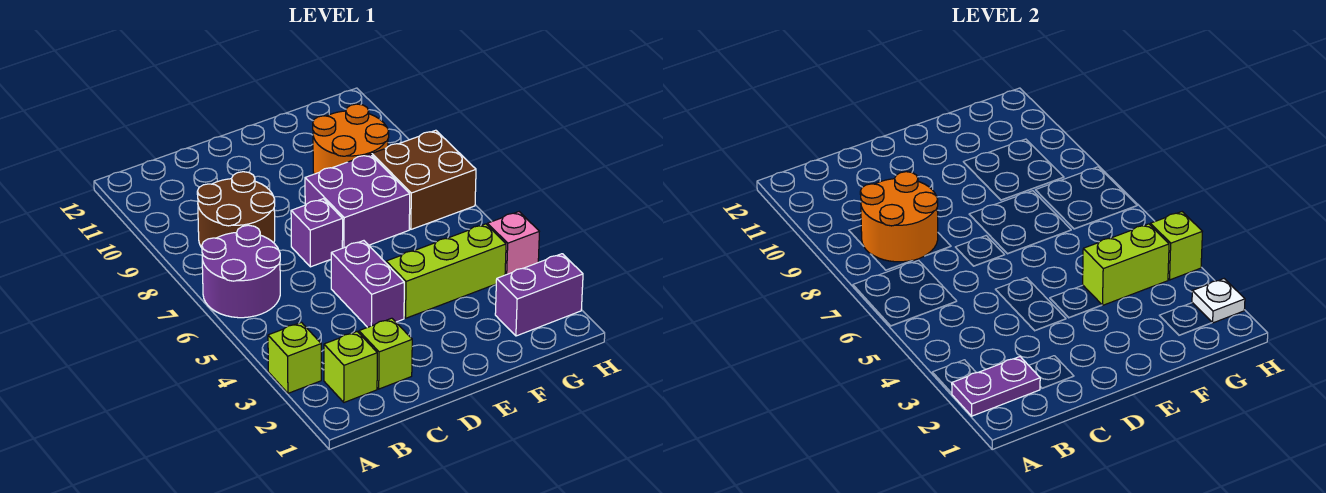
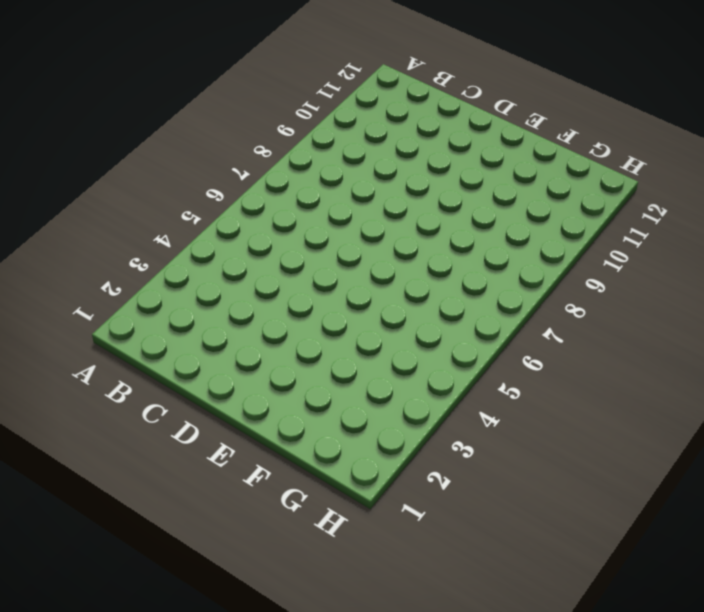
none -> lime 1x1 brick [268,322,321,393]
none -> purple 2x2 round brick [202,225,280,318]
none -> lime 1x1 brick [324,332,377,402]

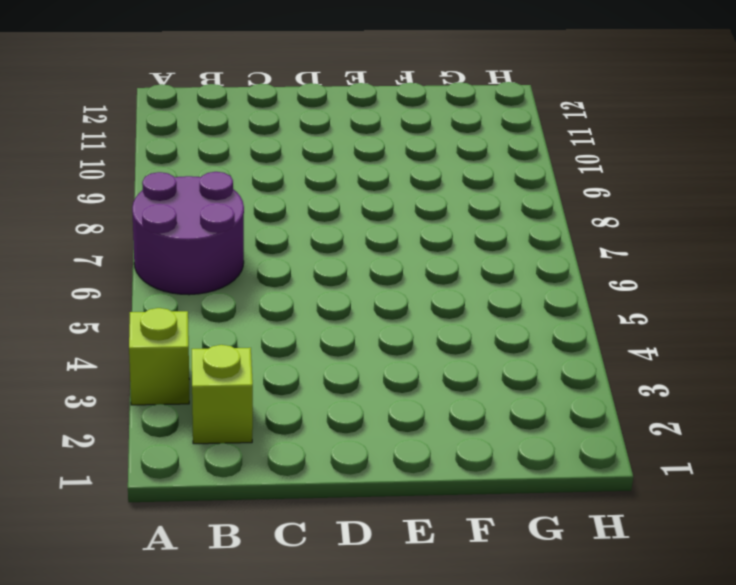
none -> brown 2x2 round brick [197,172,275,248]
none -> lime 1x1 brick [359,318,412,389]
none -> purple 1x2 brick [331,241,404,327]

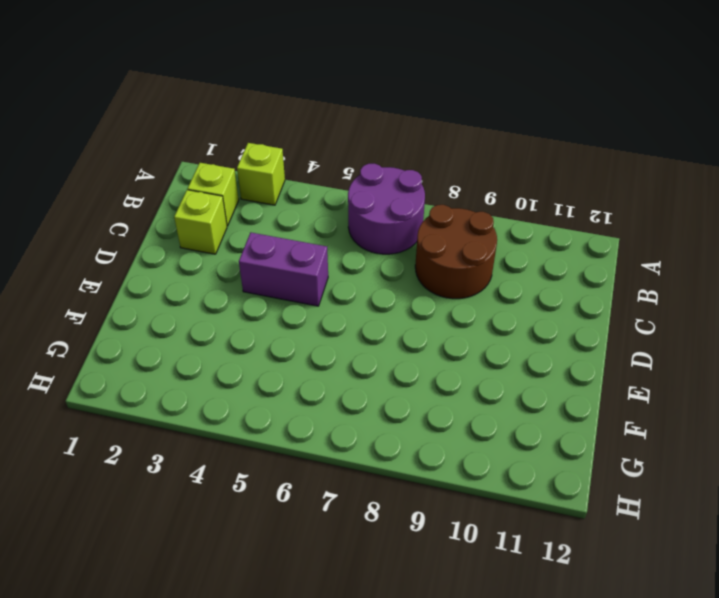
none -> purple 1x1 brick [291,199,343,267]
none -> lime 1x3 brick [386,224,506,318]
none -> purple 2x2 brick [305,154,410,248]

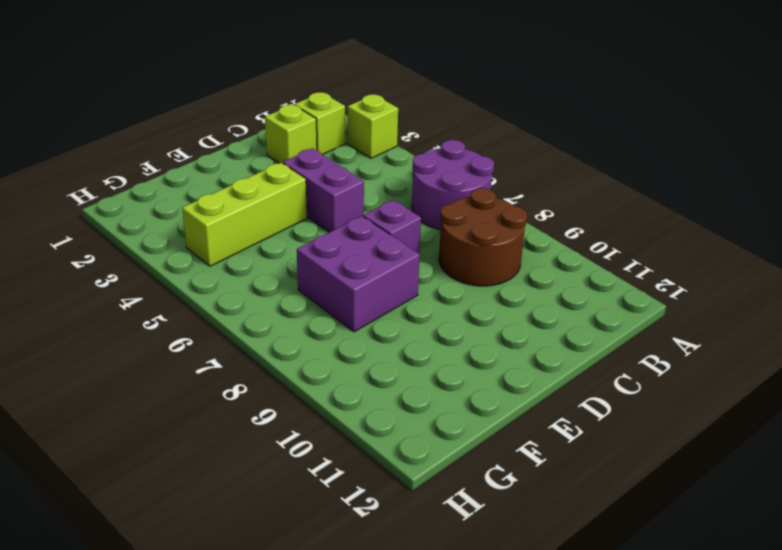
none -> orange 2x2 round brick [313,104,389,174]
none -> purple 1x2 brick [495,254,583,336]
none -> brown 2x2 brick [372,130,476,229]

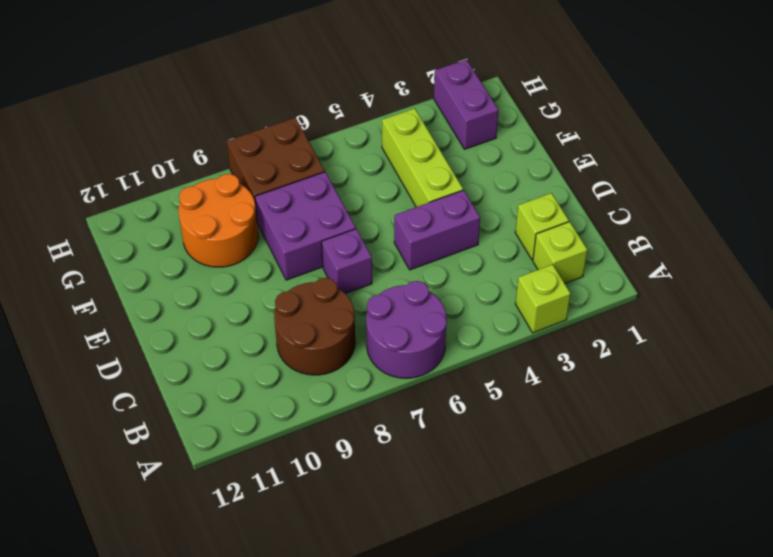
none -> pink 1x1 brick [487,212,539,275]
none -> purple 1x2 plate [952,357,1040,416]
none -> orange 2x2 round brick [860,172,938,262]

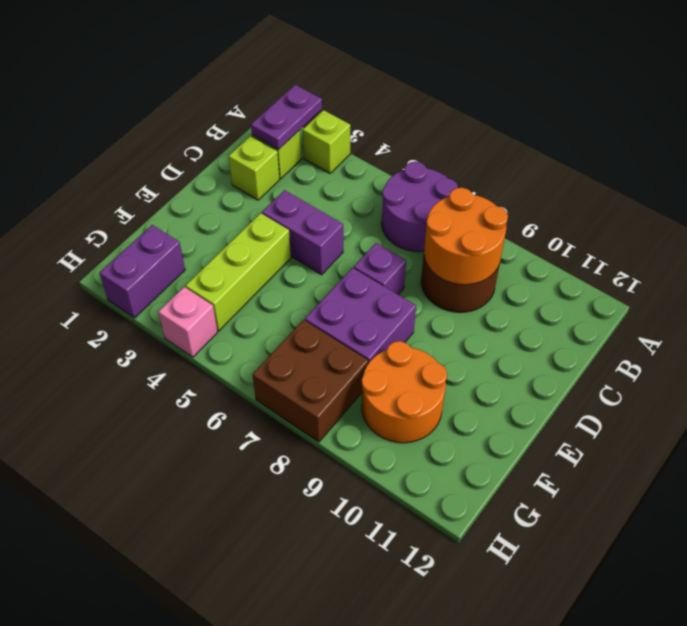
none -> lime 1x2 brick [1083,224,1169,305]
none -> white 1x1 plate [1192,279,1245,323]
none -> lime 1x1 brick [1150,212,1202,280]

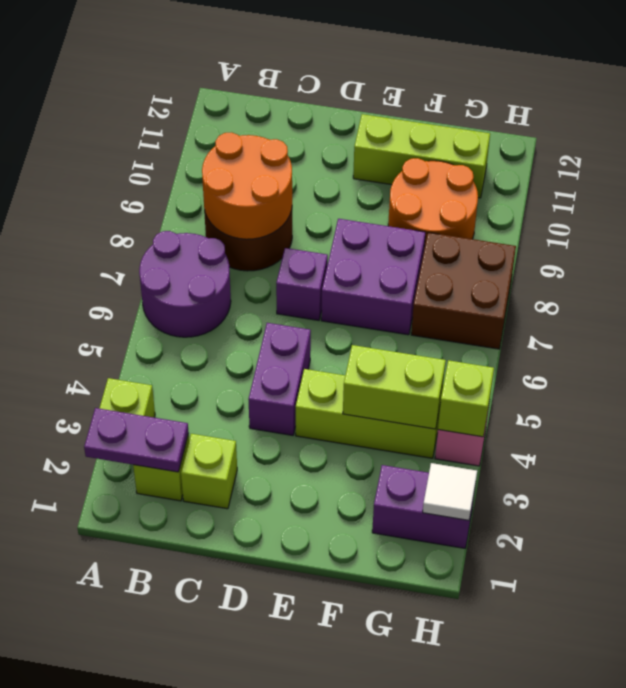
lime 1x3 brick [353,114,490,198] -> none
white 1x1 tile [423,463,477,520] -> white 1x1 plate [1192,279,1245,323]

